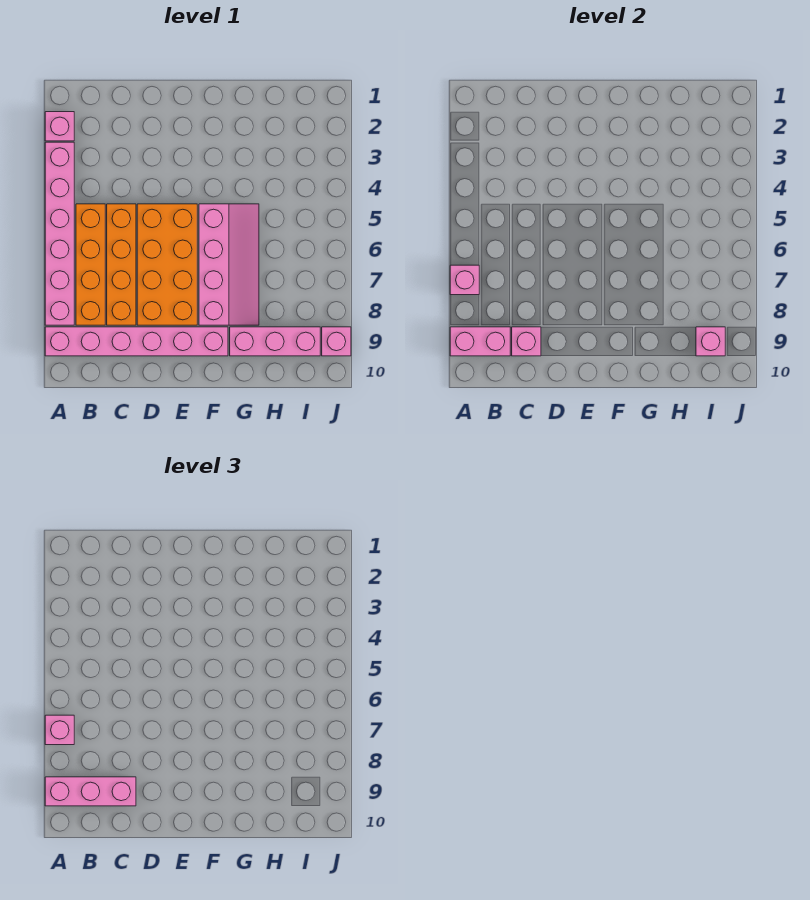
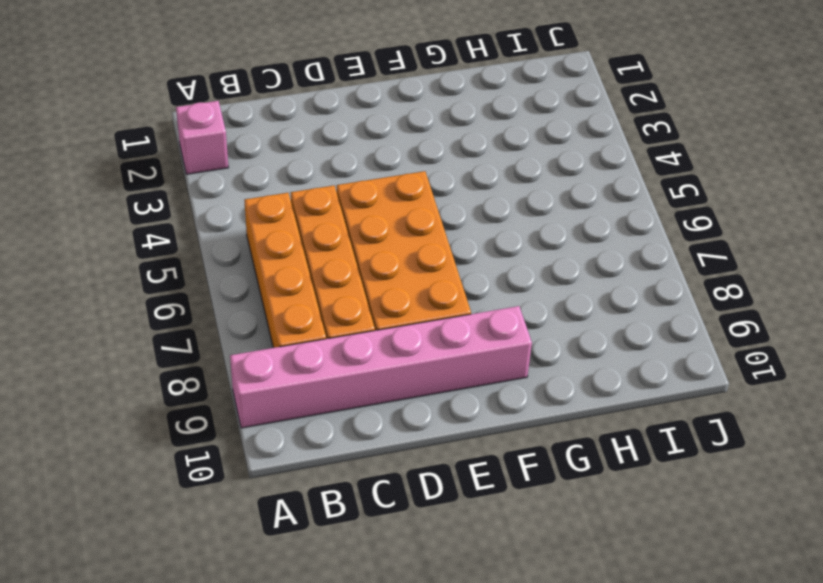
none -> pink 1x6 brick [45,142,74,325]
none -> pink 2x4 slope [199,204,259,325]
none -> pink 1x3 brick [230,327,320,356]

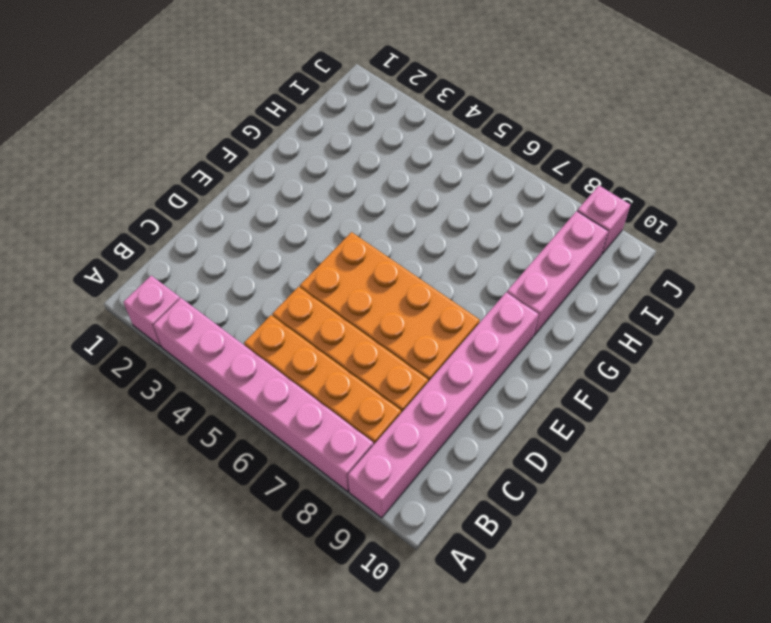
none -> pink 2x4 slope [199,204,259,325]
none -> pink 1x1 brick [450,265,479,295]
none -> pink 1x2 brick [450,327,510,356]

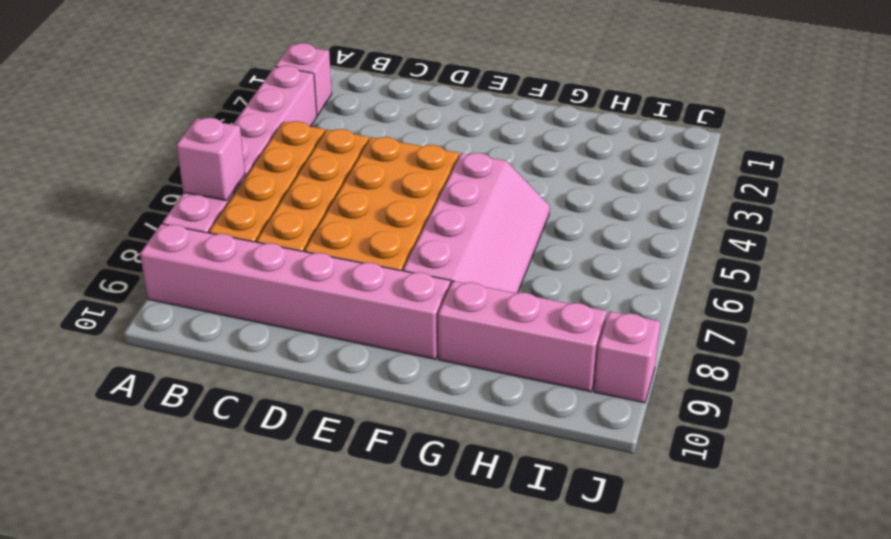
none -> pink 1x2 brick [450,327,510,356]
none -> pink 1x1 brick [512,327,541,356]
none -> pink 1x1 brick [696,327,725,356]

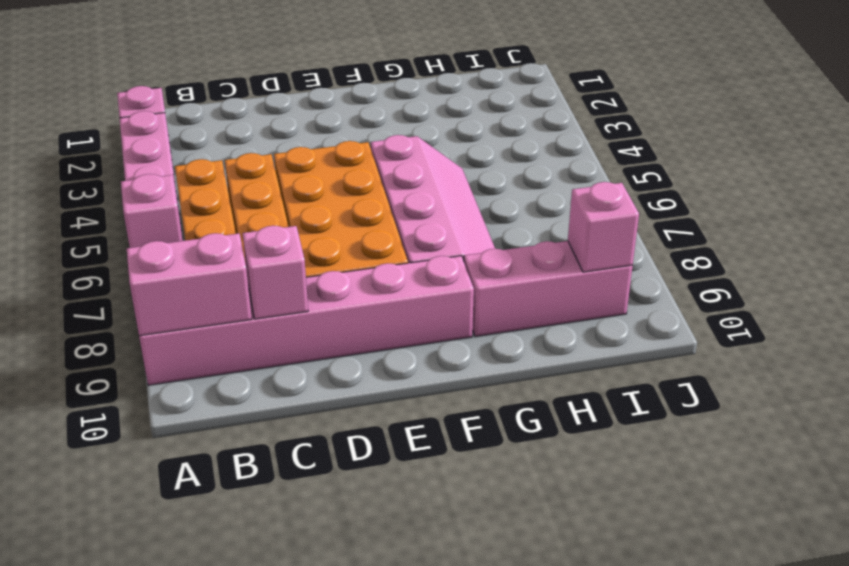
none -> pink 1x1 brick [322,327,351,356]
none -> pink 1x1 brick [45,715,74,745]
none -> pink 1x3 brick [45,777,136,806]

